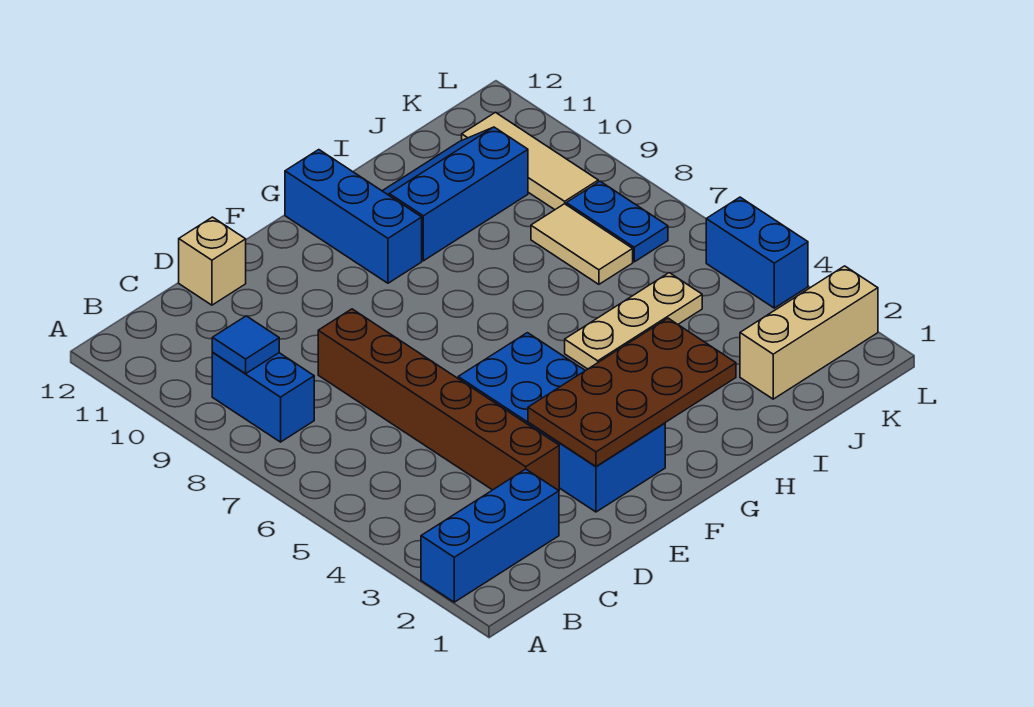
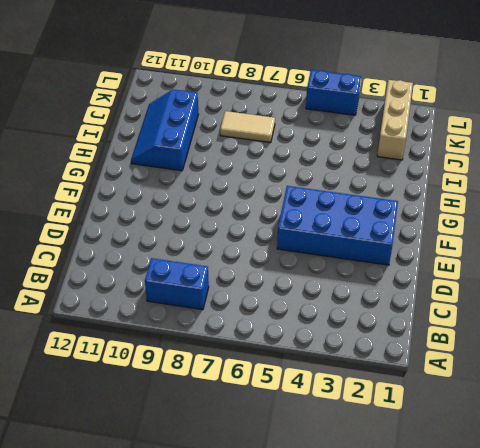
none -> blue 1x3 brick [421,469,559,602]
none -> brown 1x6 brick [318,309,559,491]
none -> tan 1x1 brick [179,217,246,305]

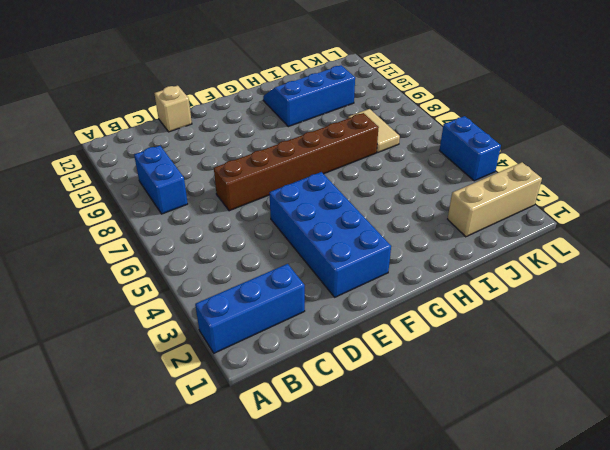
brown 1x6 brick [214,113,379,211] -> brown 1x6 brick turned to [318,309,559,491]
none -> blue 1x3 brick [285,150,422,283]
none -> tan 1x3 plate [565,273,702,369]
none -> blue 1x2 plate [566,181,668,262]

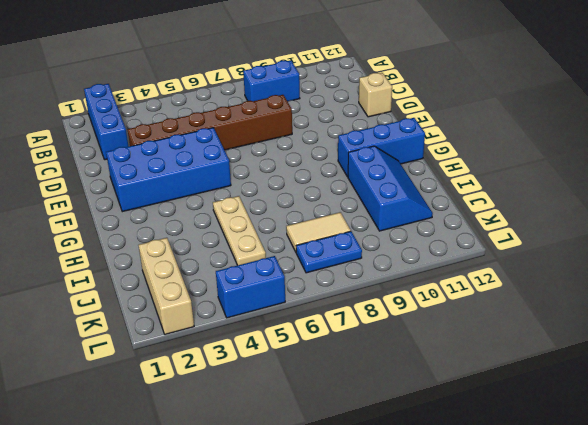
none -> tan 1x3 tile [462,112,598,210]
none -> blue 1x1 tile [212,316,279,374]
none -> brown 2x4 plate [528,318,736,466]

